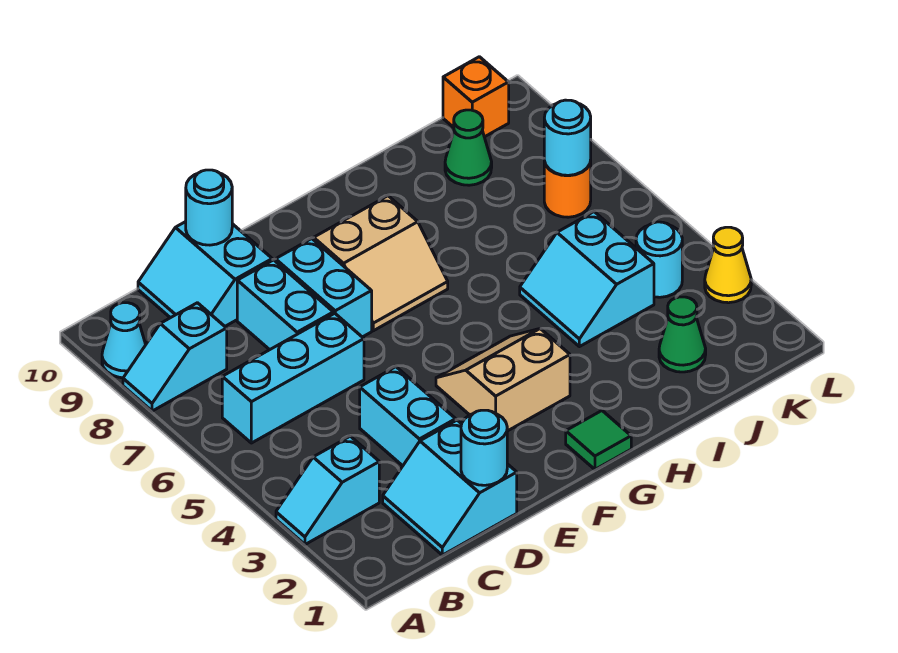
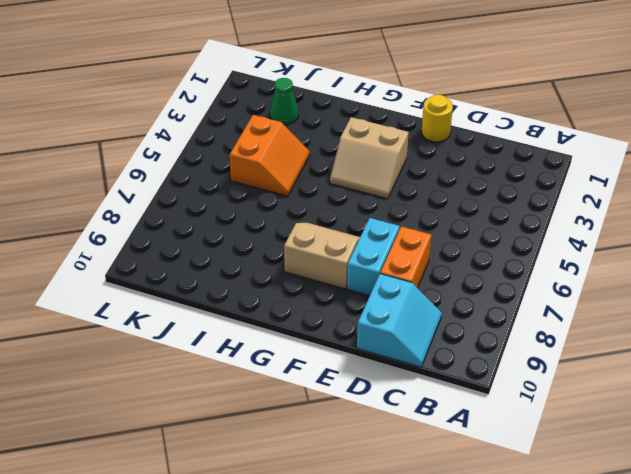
orange 1x2 brick [380,226,431,288] -> cyan 1x2 brick [237,260,333,350]
yellow 1x1 round brick [421,95,453,142] -> none
orange 2x2 slope [230,115,310,196] -> cyan 2x2 slope [520,212,654,347]
none -> cyan 1x2 slope [276,436,379,544]
none -> cyan 1x2 slope [123,303,227,411]
none -> cyan 1x1 cone [102,303,146,378]

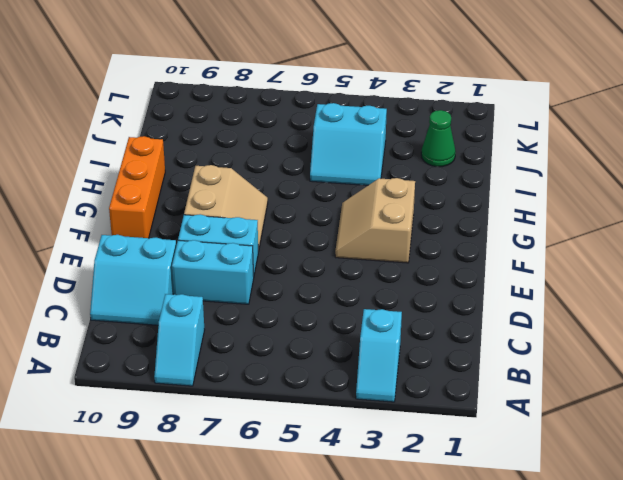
orange 1x3 brick [109,136,165,238] -> none
none -> cyan 1x1 cone [102,303,146,378]
none -> cyan 1x3 brick [222,313,364,443]
none -> cyan 2x2 slope [383,420,517,555]

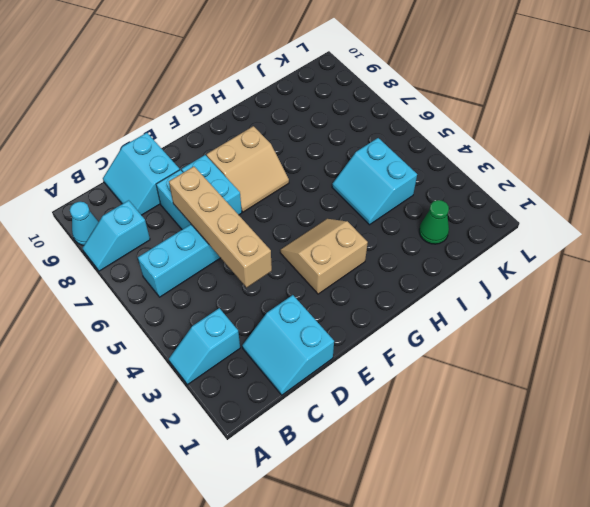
tan 1x4 brick [169,167,272,287] -> none
none -> cyan 1x2 brick [360,367,456,466]
none -> green 1x1 tile [566,411,631,469]
none -> green 1x1 cone [445,110,492,185]

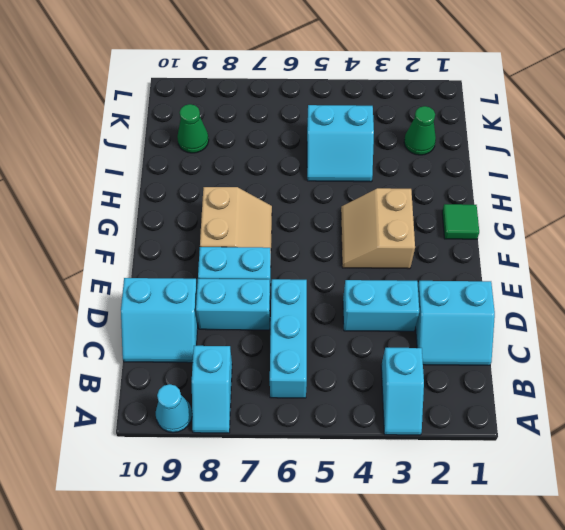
none -> cyan 1x1 round brick [636,222,682,297]
none -> orange 1x1 round brick [544,161,591,217]
none -> orange 1x1 brick [443,57,509,137]

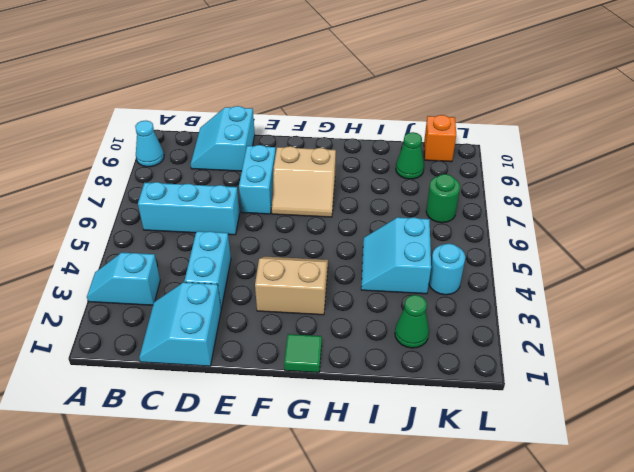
green 1x1 round brick [426,174,460,223] -> orange 1x1 round brick [544,161,591,217]
none -> cyan 1x2 slope [123,303,227,411]
none -> cyan 1x2 brick [237,260,333,350]
none -> yellow 1x1 cone [705,227,751,303]

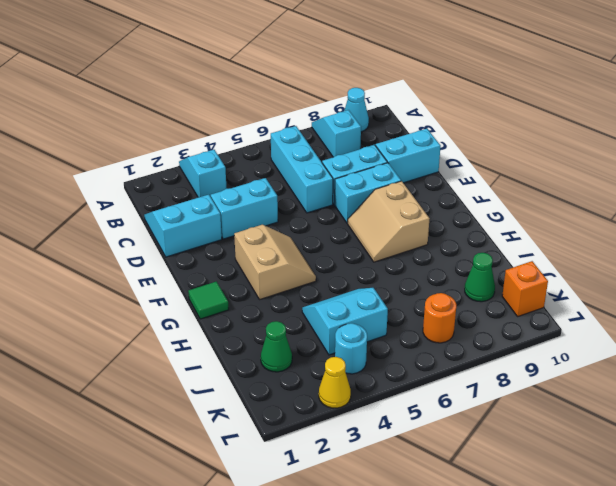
none -> cyan 1x1 round brick [461,410,507,485]
none -> cyan 1x1 round brick [186,170,232,245]
none -> cyan 1x1 round brick [544,100,591,175]

